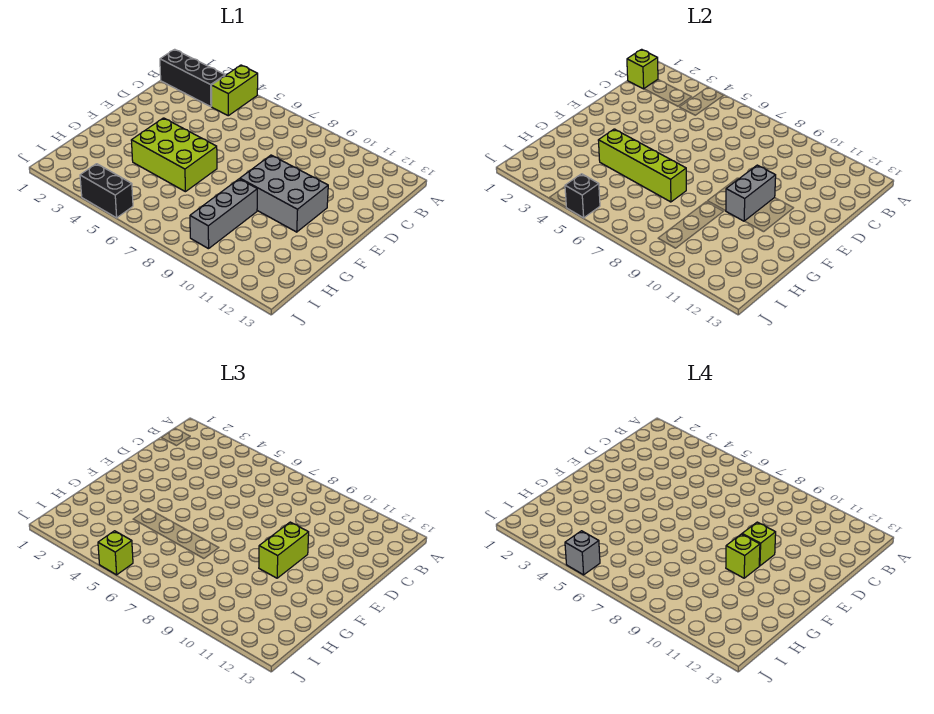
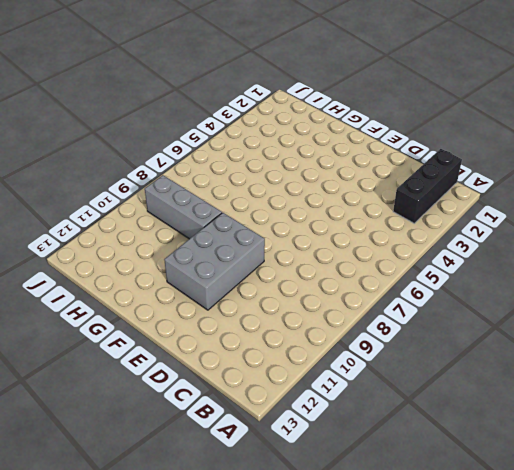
none -> lime 1x2 brick [211,65,258,116]
none -> lime 2x3 brick [131,118,217,192]
none -> black 1x2 brick [80,164,133,218]

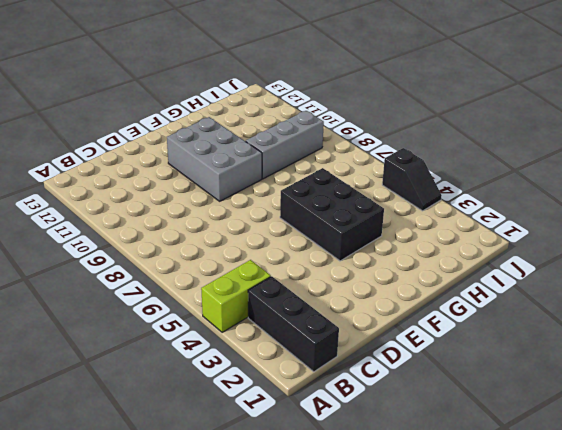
black 2x3 brick [280,168,384,261] -> lime 2x3 brick [131,118,217,192]
black 1x2 slope [382,148,442,211] -> black 1x2 brick [80,164,133,218]
none -> lime 1x1 brick [627,49,658,89]
none -> grey 1x2 brick [726,165,776,221]
none -> lime 1x4 brick [598,129,686,202]

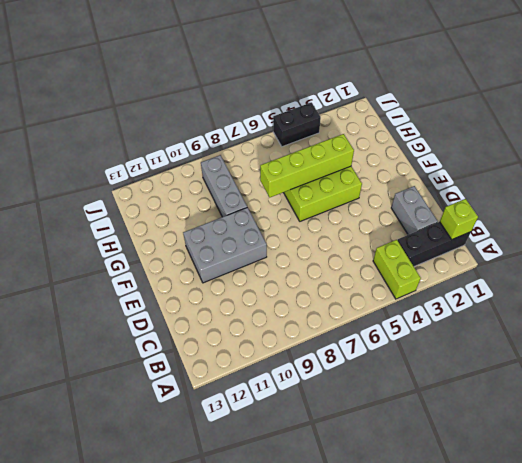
grey 1x2 brick [391,186,438,235] -> grey 1x2 brick moved to [726,165,776,221]
none -> black 1x1 brick [565,174,600,218]
none -> lime 1x2 brick [259,522,309,578]
none -> lime 1x1 brick [98,531,133,575]

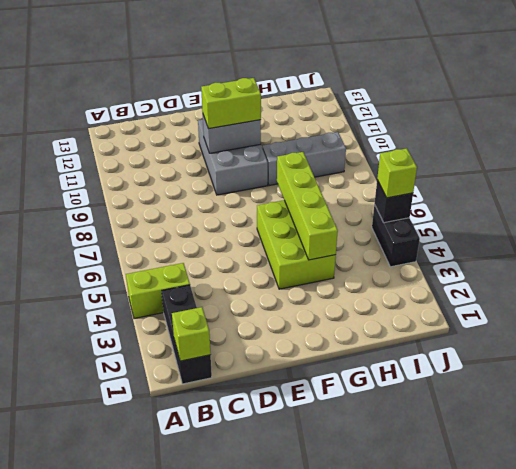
none -> lime 1x1 brick [742,522,776,566]
none -> lime 1x1 brick [726,534,760,578]
none -> grey 1x1 brick [565,531,600,575]

